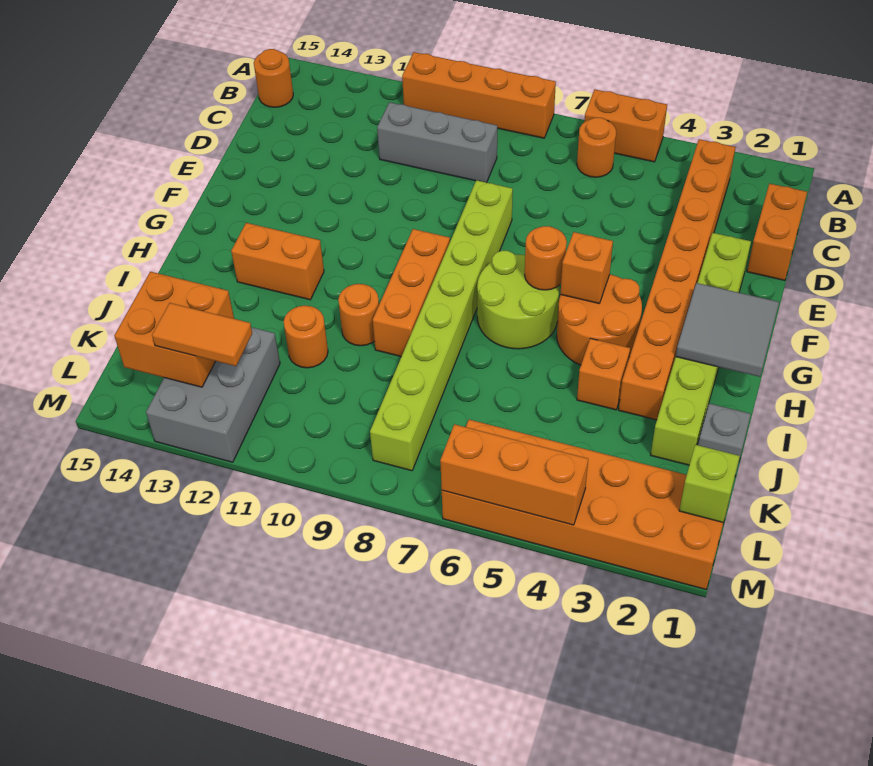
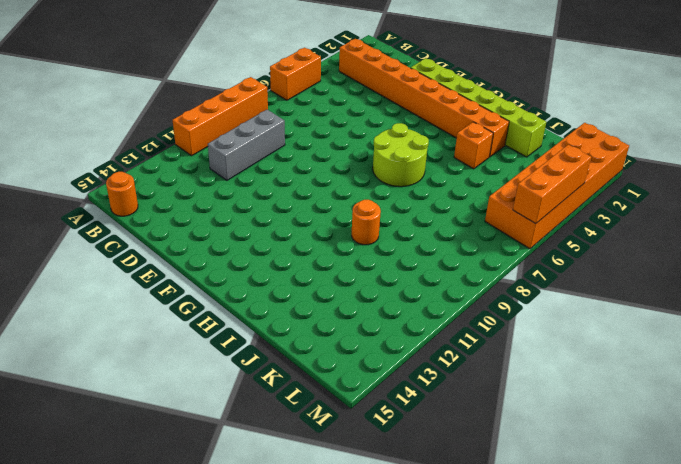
none -> orange 1x1 round brick [577,118,616,177]
none -> orange 1x2 brick [747,184,807,280]
none -> lime 1x8 brick [370,180,513,471]

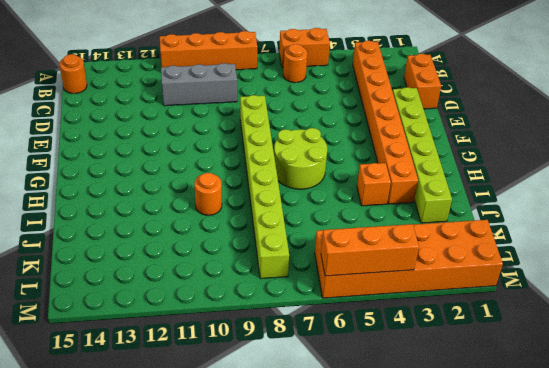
none -> orange 2x2 round brick [557,274,642,365]
none -> orange 1x3 brick [373,229,450,357]
none -> orange 1x2 brick [231,223,324,300]

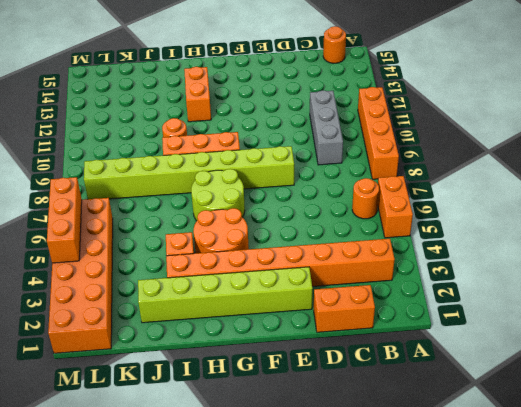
none -> grey 1x1 brick [698,404,751,476]
none -> orange 1x1 round brick [284,306,328,368]
none -> grey 2x3 brick [146,327,280,462]

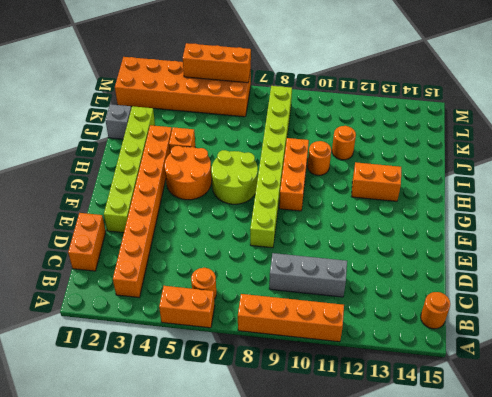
none -> grey 2x3 brick [146,327,280,462]
none -> grey 2x2 tile [676,283,779,377]
none -> orange 1x1 brick [560,232,613,303]

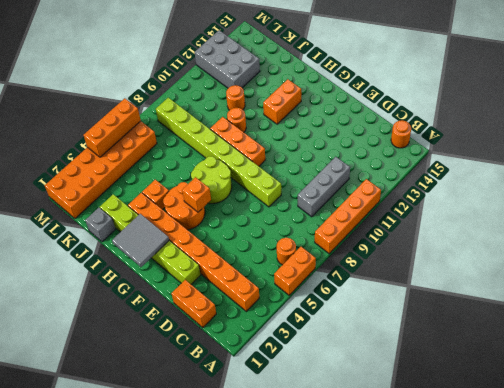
none -> orange 1x1 round brick [525,226,567,290]
none -> orange 2x2 brick [114,272,234,387]
none -> lime 1x1 brick [679,445,740,522]

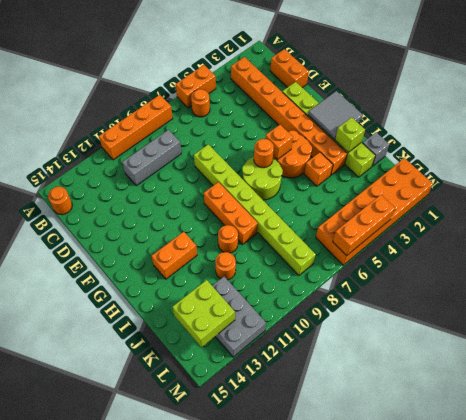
lime 1x1 brick [335,117,365,152] -> lime 1x1 brick moved to [679,445,740,522]
lime 2x2 brick [173,280,235,347] -> orange 2x2 brick [114,272,234,387]
none -> orange 1x2 tile [152,303,252,366]

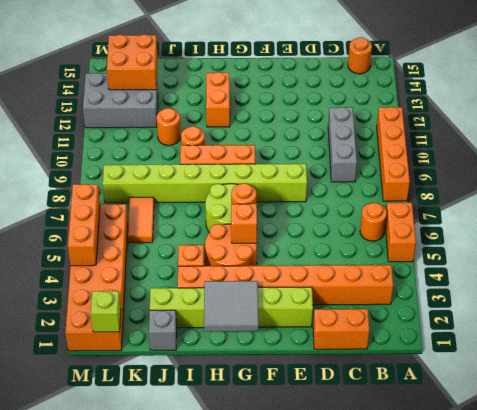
orange 1x2 tile [128,197,154,243] -> orange 1x2 tile moved to [152,303,252,366]

